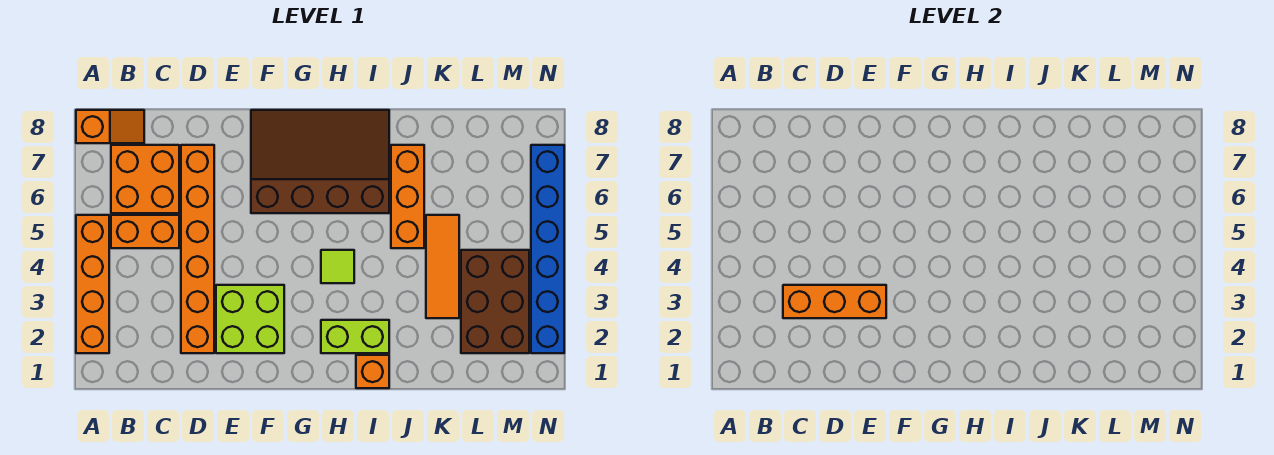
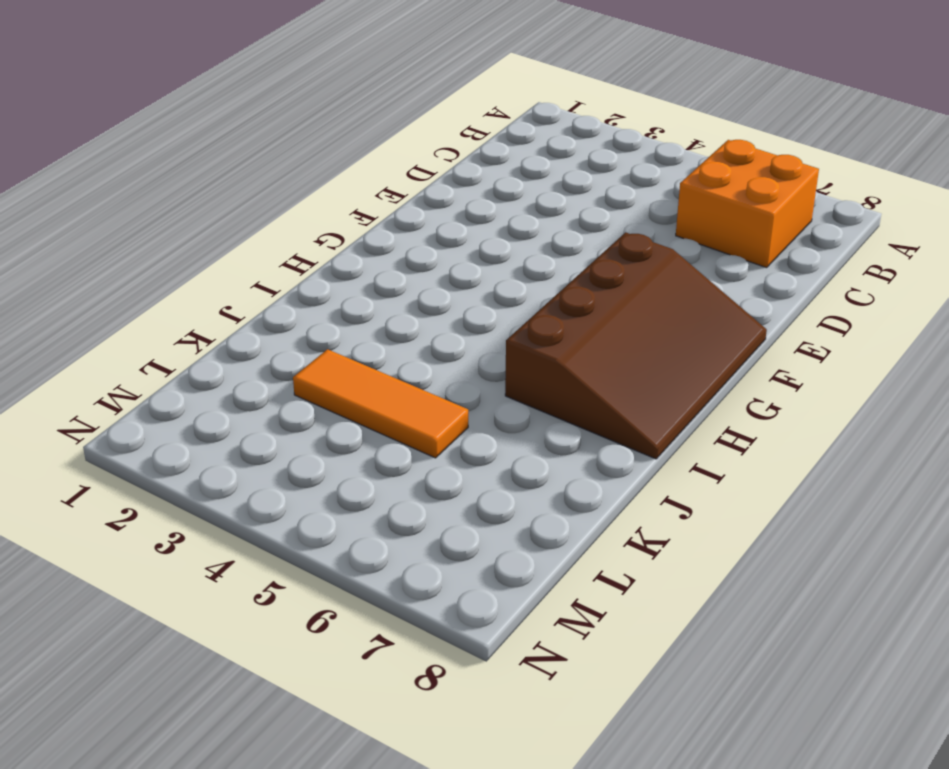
none -> orange 1x4 brick [76,215,109,353]
none -> orange 1x2 slope [76,110,144,143]
none -> orange 1x2 brick [111,215,179,248]

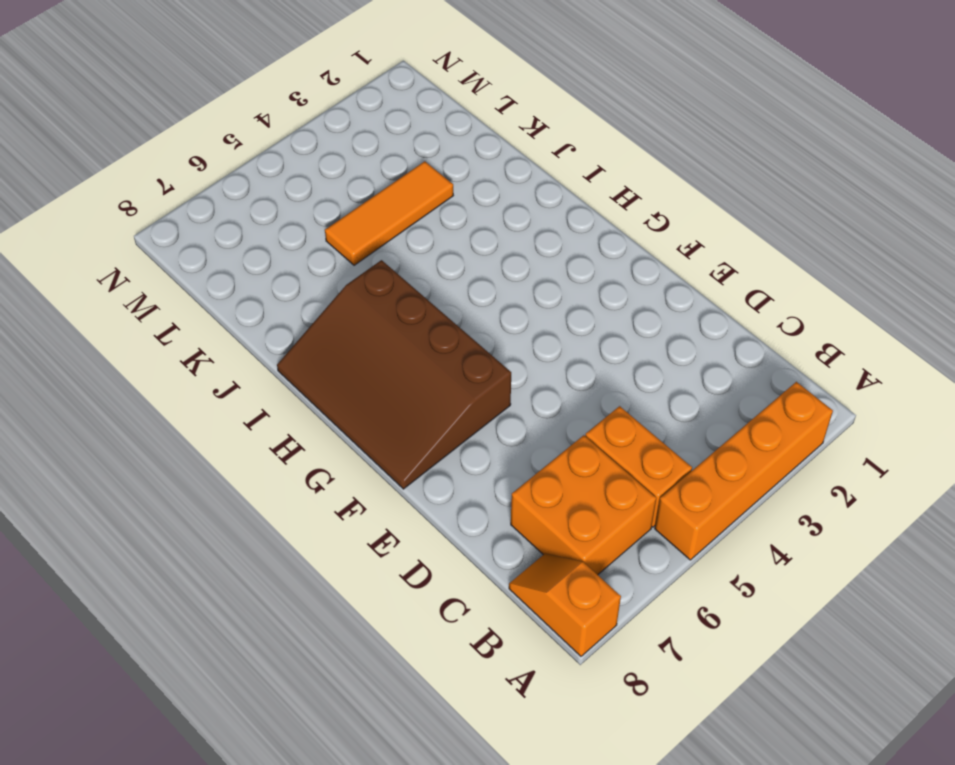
none -> orange 1x6 brick [181,145,214,353]
none -> lime 2x2 brick [216,285,284,353]
none -> lime 1x2 brick [321,320,389,353]

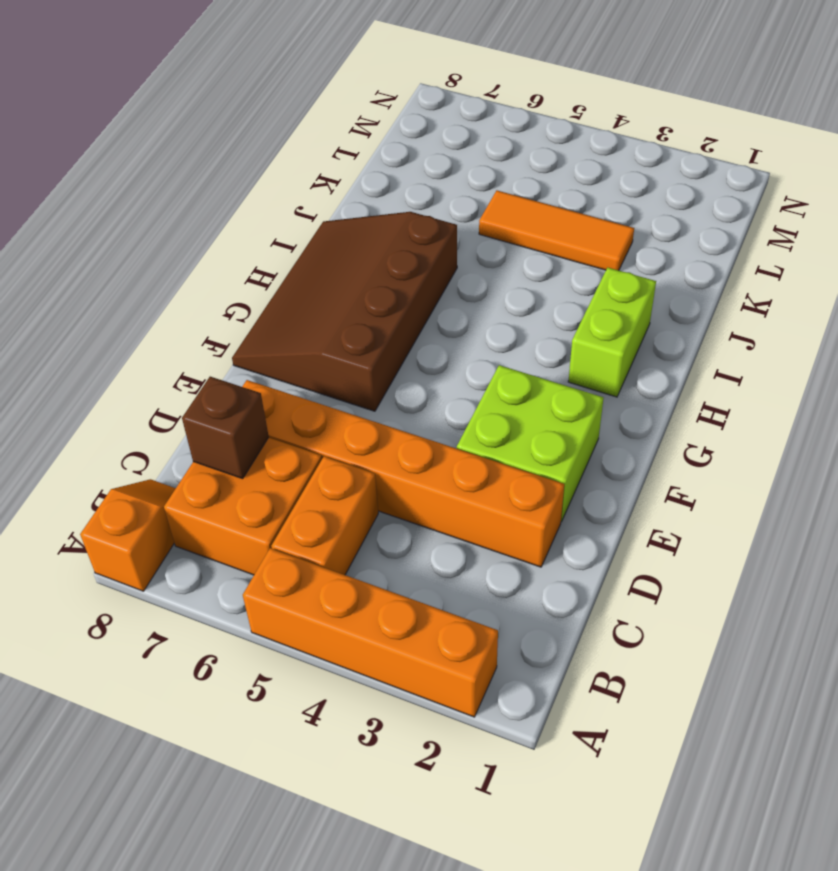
brown 1x1 brick [182,377,269,479] -> none
none -> lime 1x1 tile [321,250,354,283]
none -> orange 1x1 brick [356,355,389,388]
none -> orange 1x3 brick [391,145,424,248]

